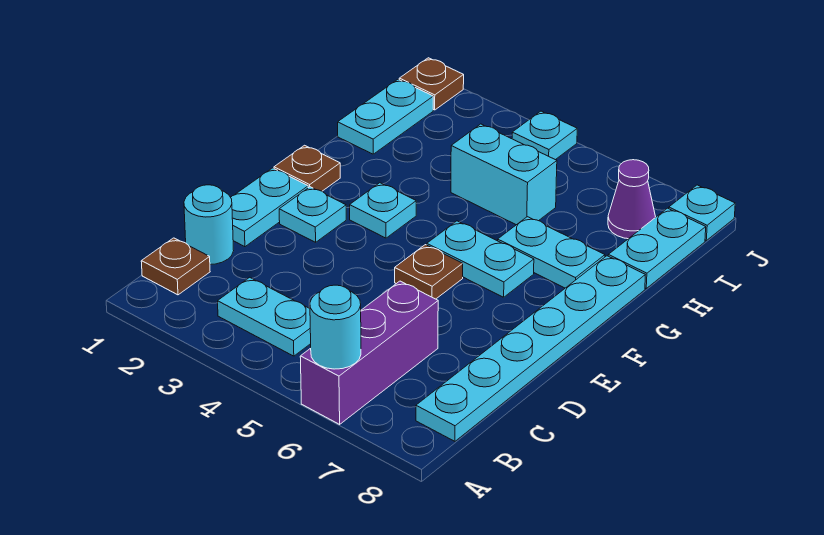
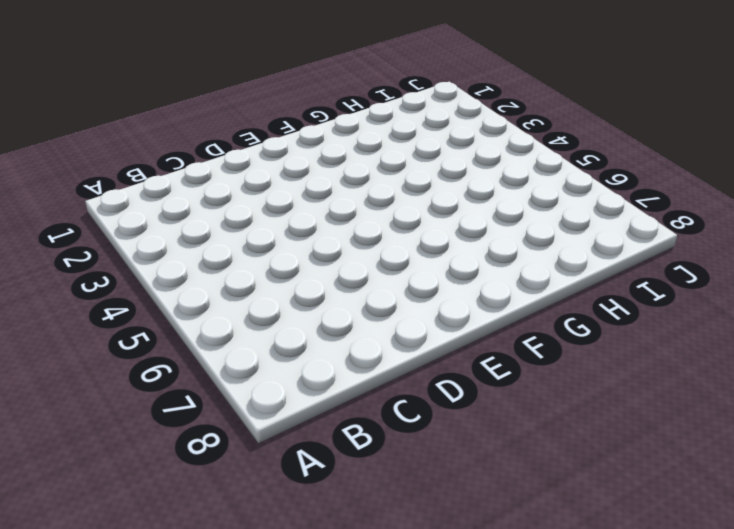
none -> purple 1x3 brick [300,281,438,424]
none -> brown 1x1 plate [141,238,210,295]
none -> cyan 1x2 plate [218,277,311,356]

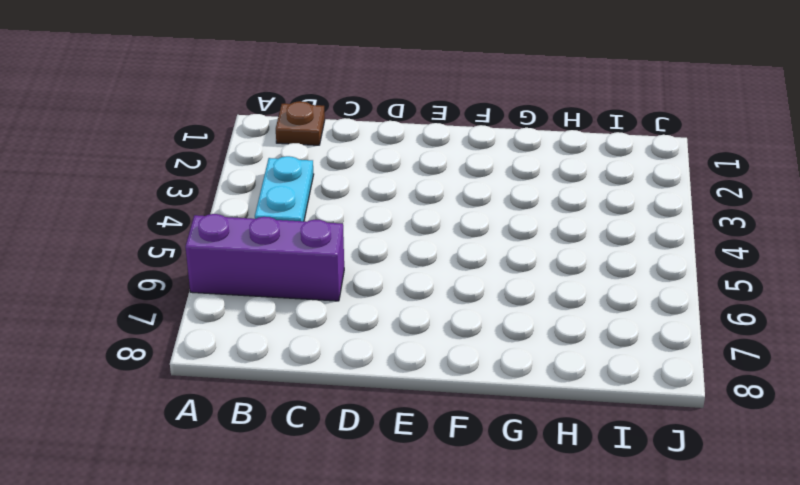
none -> cyan 1x6 plate [416,256,645,441]
none -> cyan 1x1 round brick [184,185,234,265]
none -> cyan 1x2 plate [231,168,308,247]

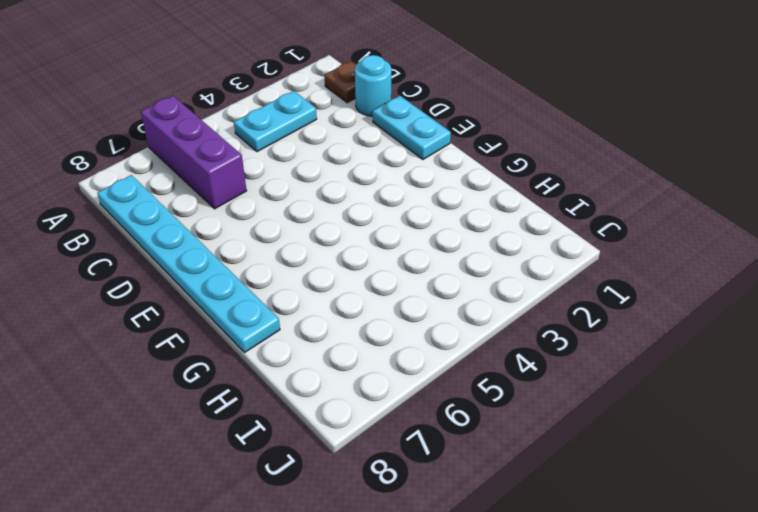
none -> cyan 1x1 plate [279,187,346,242]
none -> brown 1x1 plate [395,245,463,299]
none -> brown 1x1 plate [274,145,340,191]

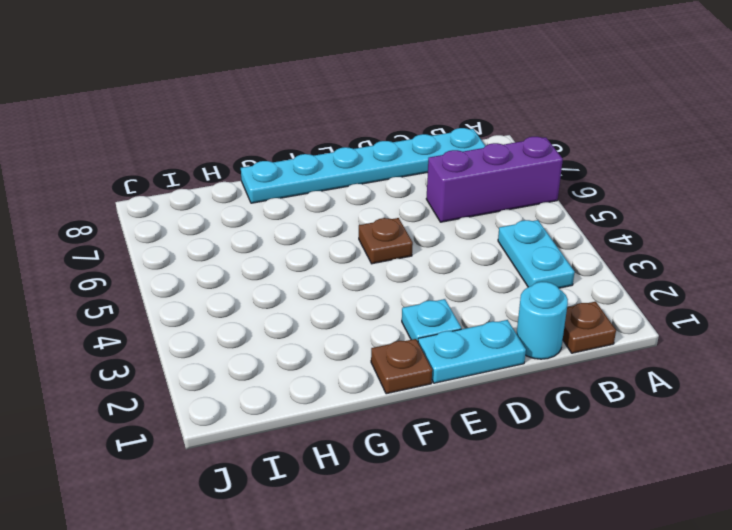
none -> cyan 1x1 plate [350,183,416,238]
none -> cyan 1x2 plate [427,221,534,297]
none -> cyan 1x2 plate [498,217,605,288]

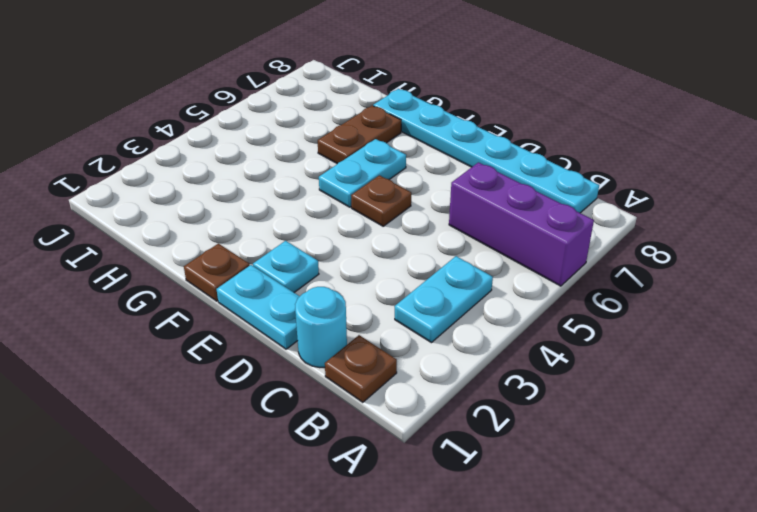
brown 1x2 plate [318,106,401,164] -> cyan 1x2 plate [498,217,605,288]
none -> cyan 1x1 plate [350,183,416,238]
none -> cyan 1x2 plate [338,79,433,154]
none -> cyan 1x2 brick [451,124,557,225]

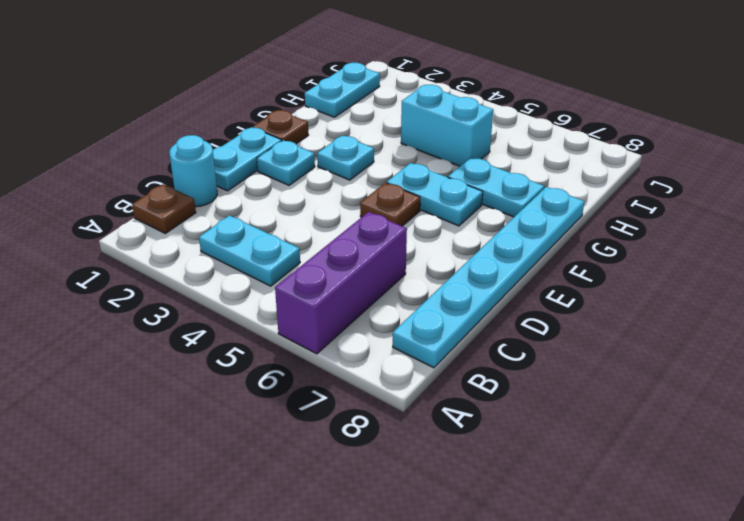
none -> cyan 1x2 plate [608,208,706,288]
none -> purple 1x1 cone [608,160,656,239]
none -> brown 1x1 plate [399,58,464,110]

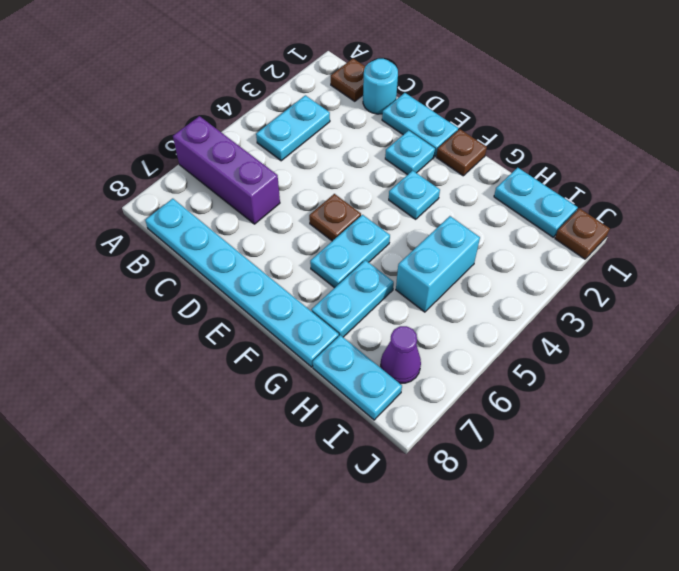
none -> cyan 1x1 plate [512,111,577,160]
none -> cyan 1x1 plate [669,185,735,240]
none -> cyan 1x1 round brick [310,285,361,369]

